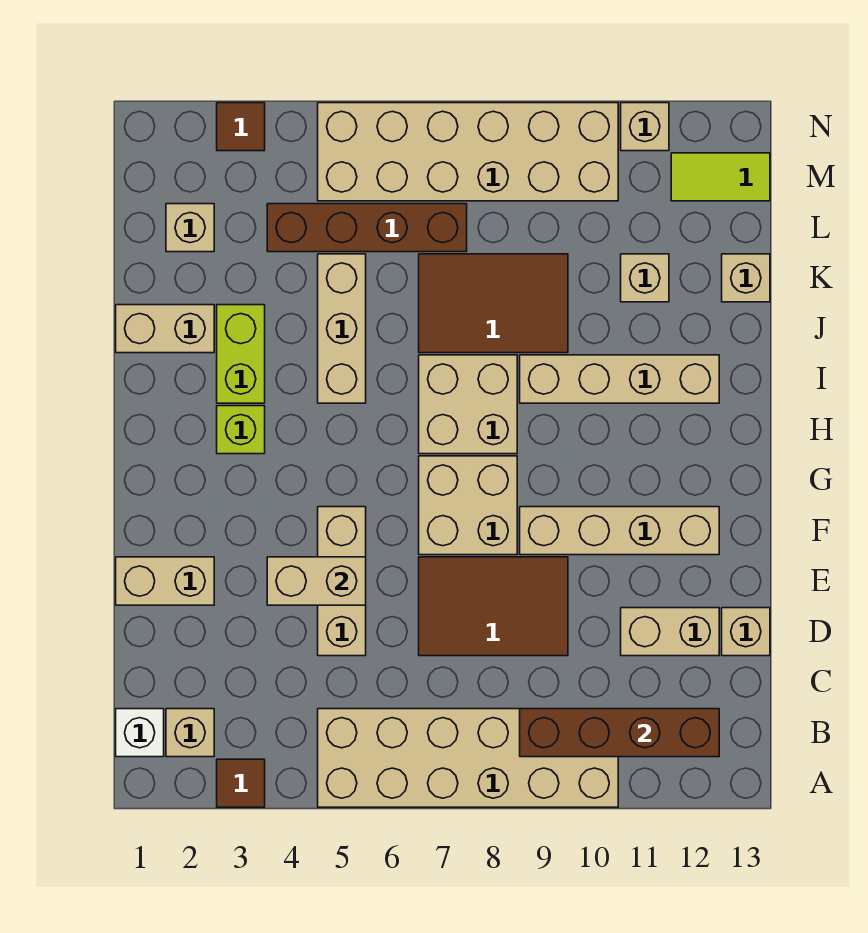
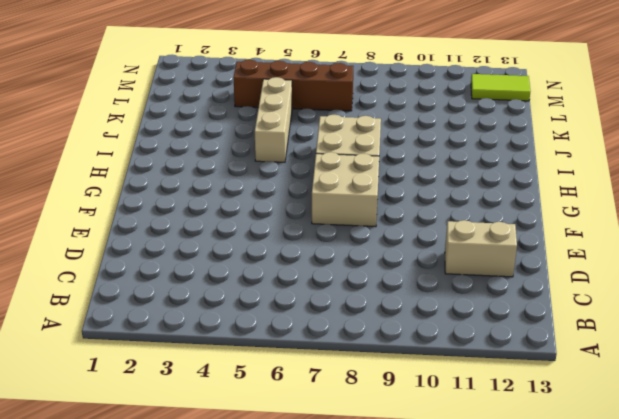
none -> brown 1x1 tile [217,759,265,807]
none -> tan 2x6 brick [318,709,618,807]
none -> white 1x1 brick [116,709,164,757]

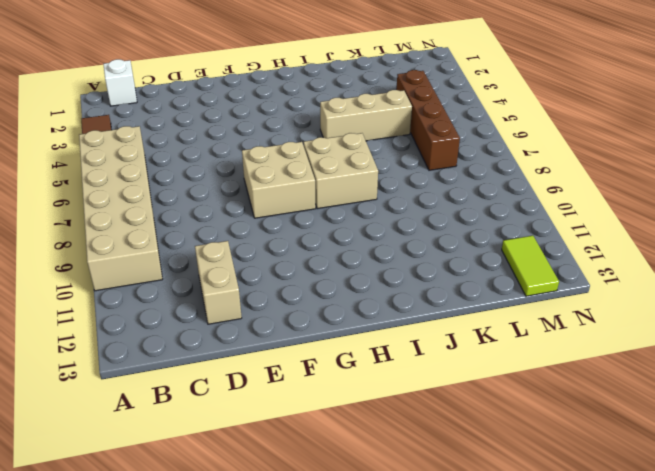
none -> tan 1x1 brick [166,709,214,757]
none -> tan 1x3 brick [318,507,366,656]
none -> brown 2x3 tile [419,557,568,656]

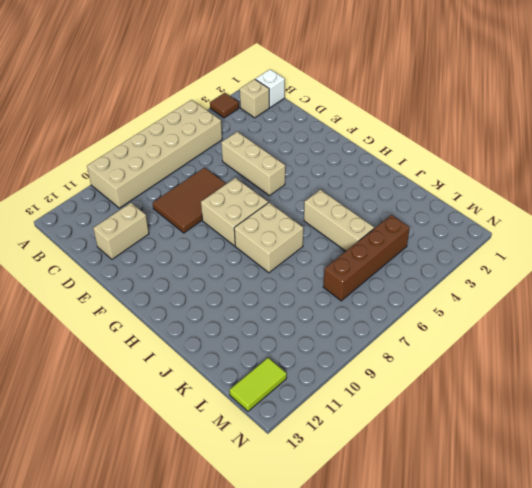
none -> tan 1x1 brick [722,608,770,656]
none -> tan 1x2 brick [116,557,214,605]
none -> tan 1x4 brick [520,507,719,555]

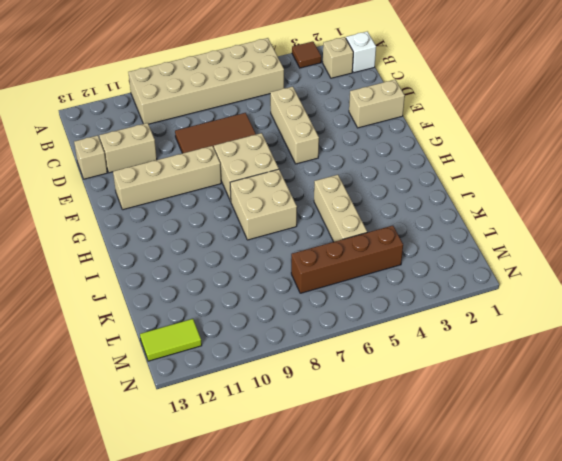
none -> lime 1x1 brick [217,406,265,454]
none -> lime 1x2 brick [217,305,265,403]
none -> tan 1x4 brick [520,355,719,403]

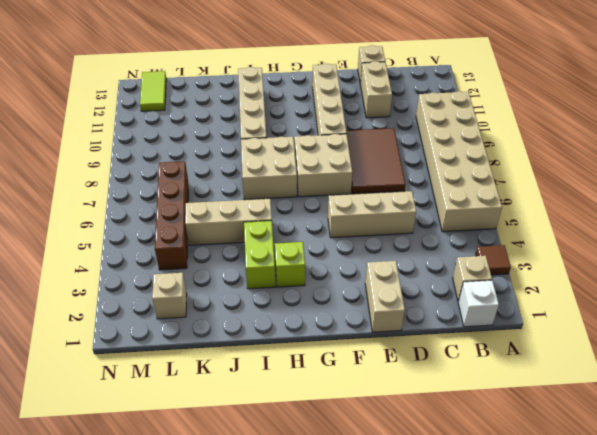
lime 1x2 brick [244,221,275,289] -> lime 1x2 brick turned to [217,305,265,403]
none -> tan 1x2 brick [116,305,214,353]
none -> brown 2x3 tile [419,254,568,353]
none -> tan 1x1 brick [621,254,669,302]

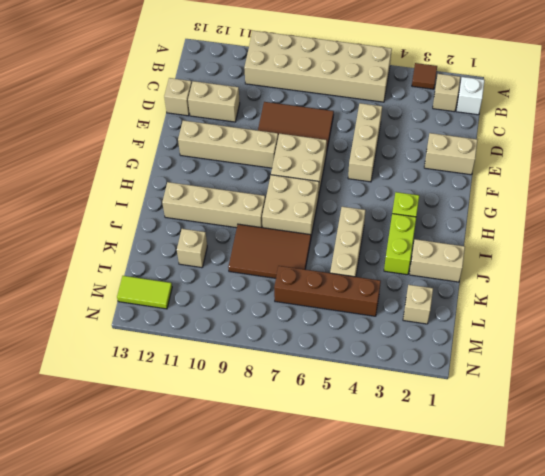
none -> tan 1x1 brick [722,254,770,302]
none -> tan 2x6 brick [318,103,618,201]
none -> brown 1x1 tile [217,103,265,151]

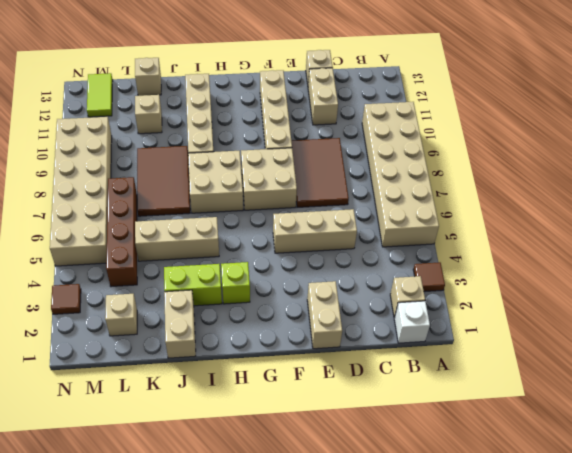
none -> tan 1x1 brick [621,103,669,151]
none -> brown 1x4 brick [520,709,719,757]
none -> tan 1x2 brick [267,557,366,605]

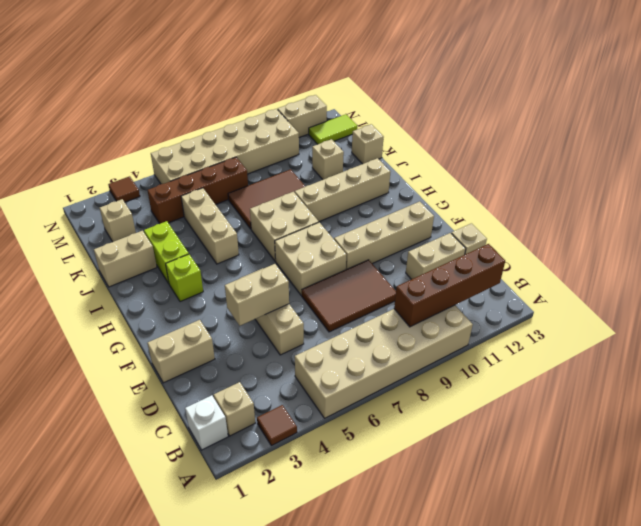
tan 1x2 brick [278,95,327,137] -> tan 1x1 brick [621,103,669,151]

